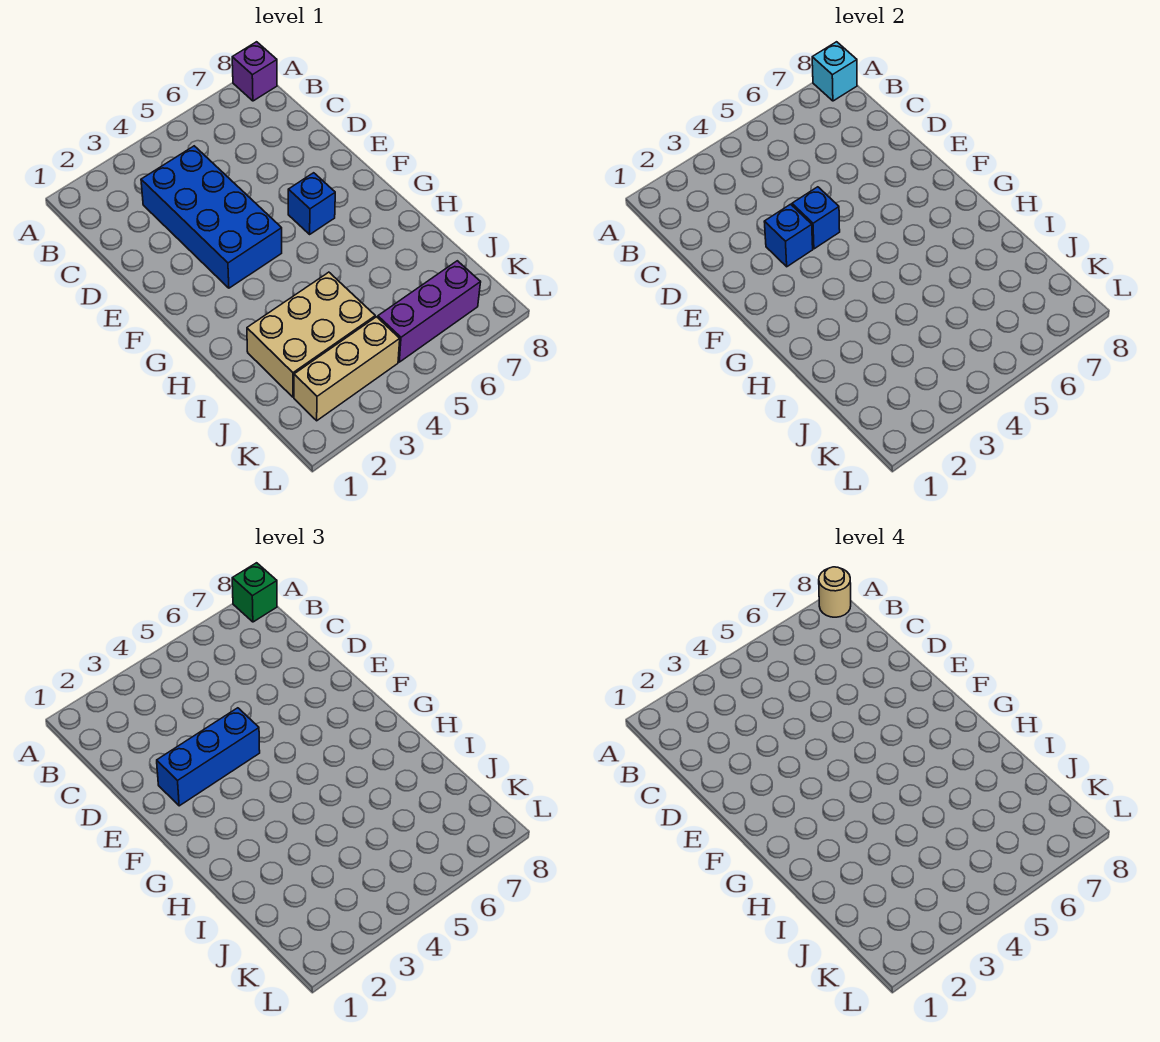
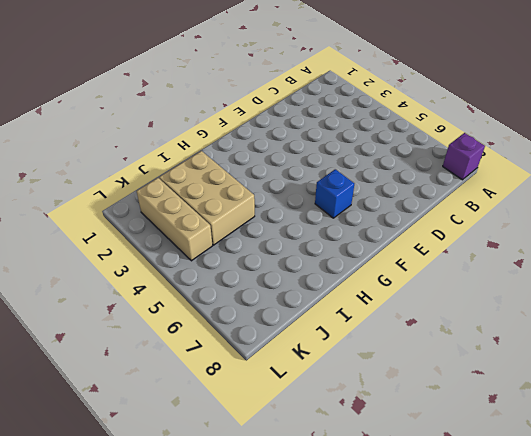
none -> blue 2x4 brick [141,146,282,288]
none -> purple 1x3 brick [378,261,481,362]
none -> cyan 1x1 brick [812,42,857,101]

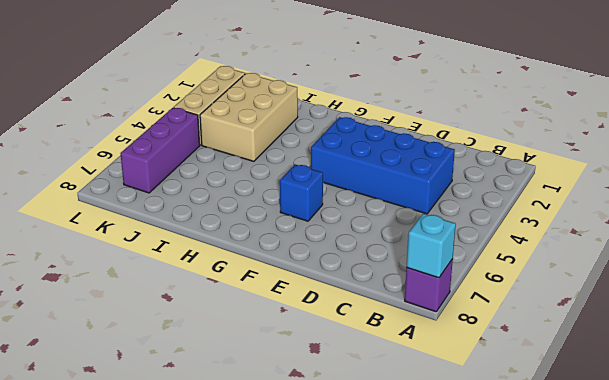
none -> blue 1x1 brick [764,204,813,267]
none -> blue 1x1 brick [792,187,840,249]
none -> green 1x1 brick [232,563,277,622]

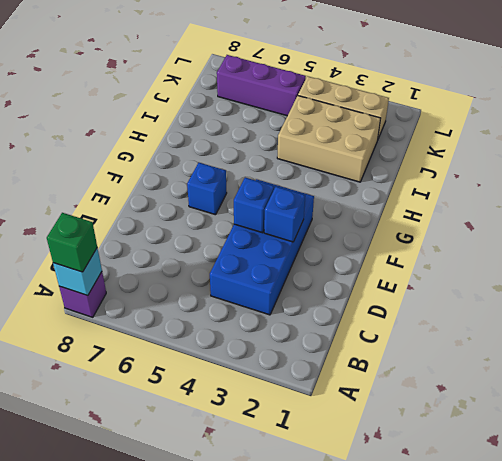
none -> blue 1x3 brick [157,708,260,806]
none -> tan 1x1 round brick [819,567,851,617]

